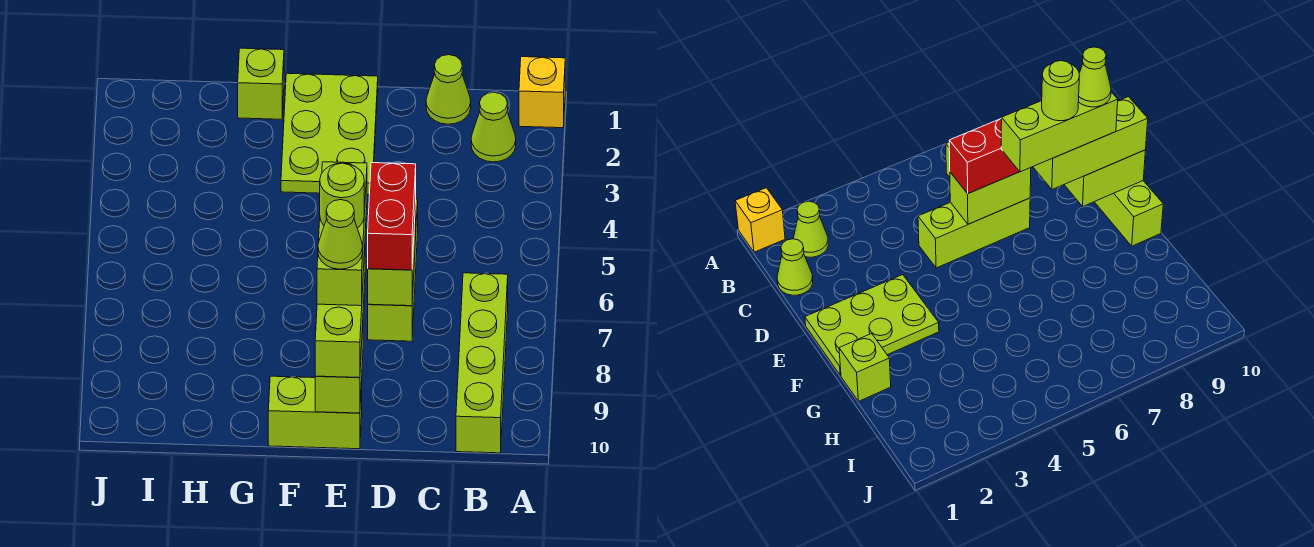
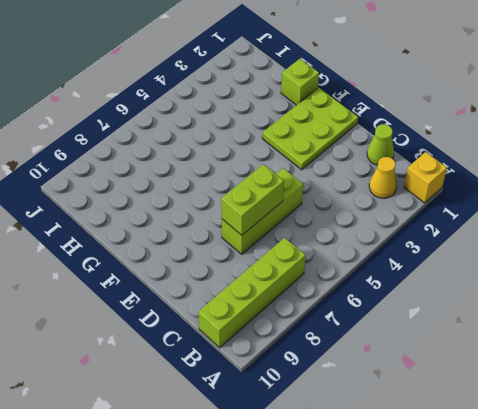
yellow 1x1 cone [369,157,397,198] -> lime 1x1 cone [471,92,516,162]
none -> lime 1x2 brick [268,376,362,449]
none -> lime 1x2 brick [315,326,363,413]
none -> red 1x2 brick [368,163,416,270]

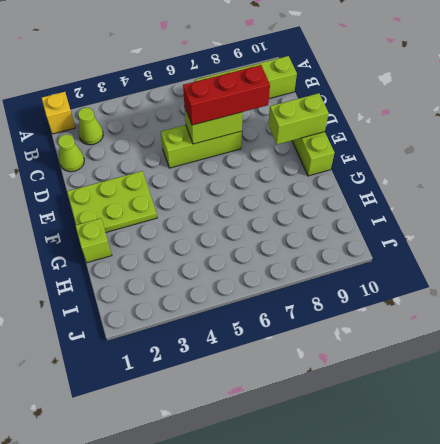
red 1x3 brick [183,65,270,125] -> red 1x2 brick [368,163,416,270]
none -> lime 1x3 brick [315,250,365,378]
none -> lime 1x3 brick [317,162,367,306]
none -> lime 1x1 round brick [320,163,364,228]

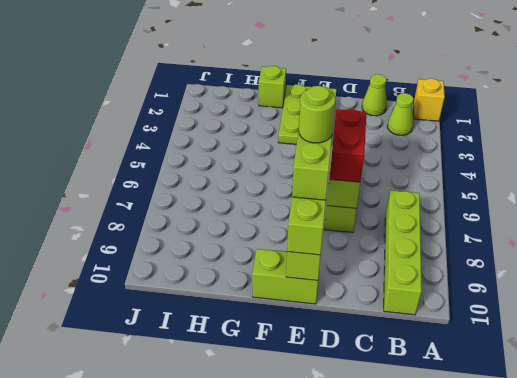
none -> lime 1x1 cone [318,200,363,269]

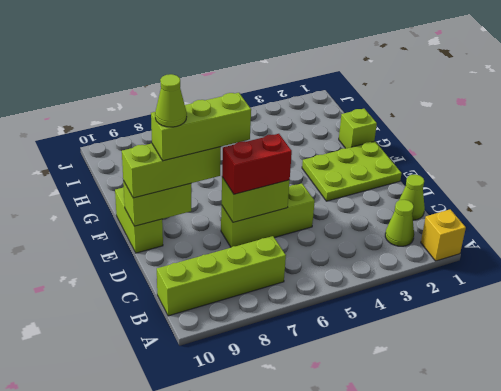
none -> lime 1x1 round brick [320,163,364,228]

